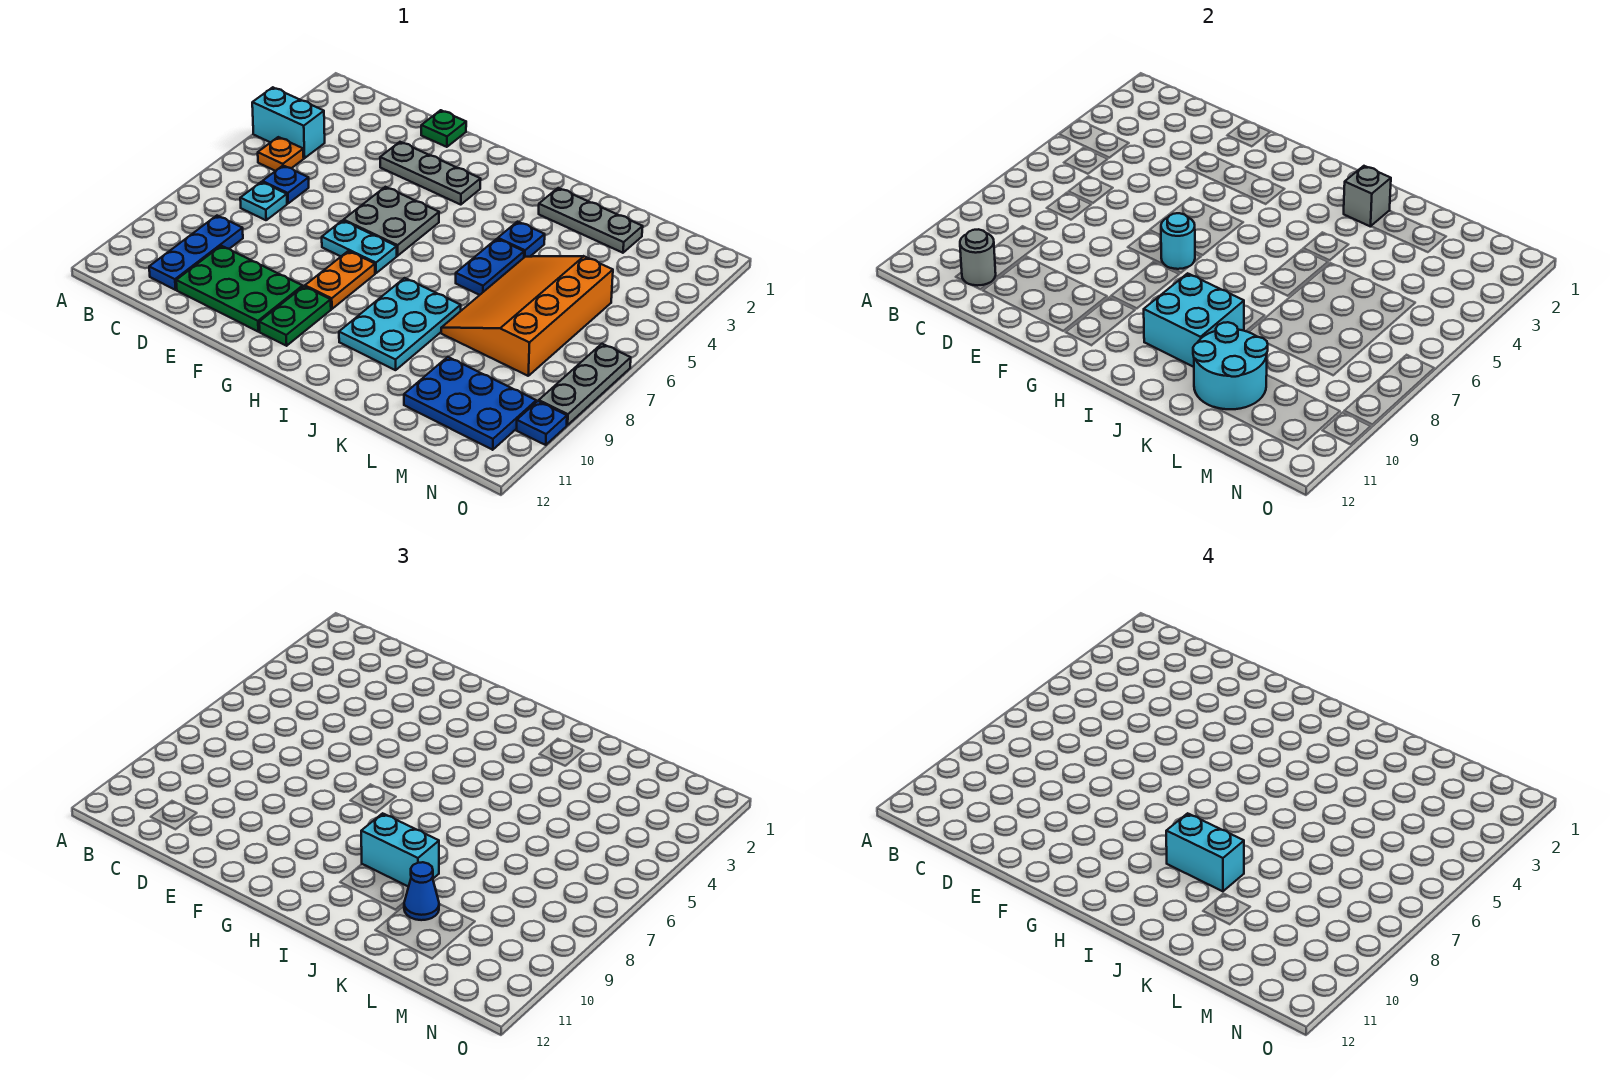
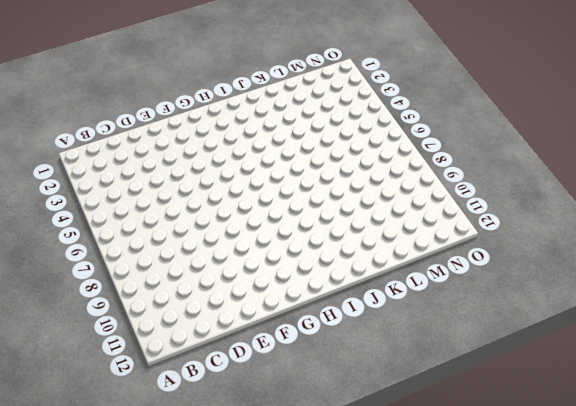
none -> cyan 1x2 brick [252,87,325,158]
none -> orange 1x1 plate [258,137,304,171]
none -> blue 1x1 plate [262,166,309,203]

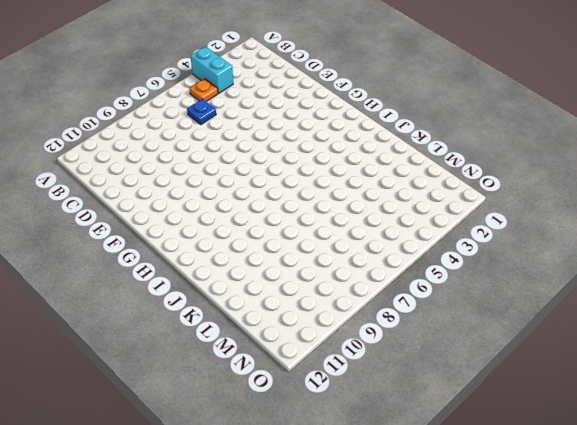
none -> cyan 1x1 plate [240,182,287,220]
none -> blue 1x3 plate [149,216,243,290]
none -> green 2x3 plate [176,246,303,331]

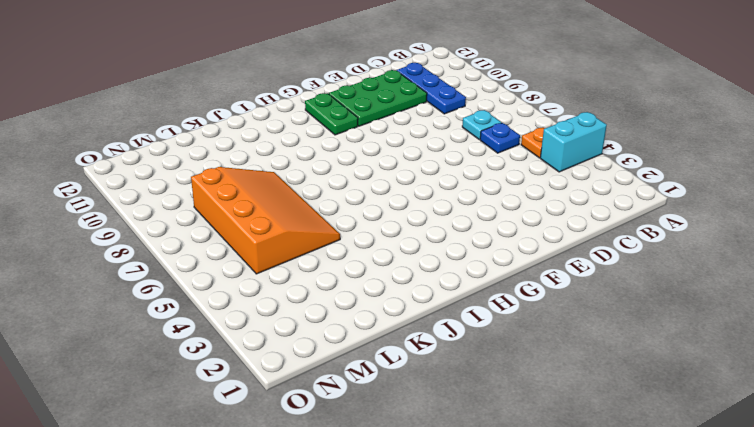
none -> green 1x1 plate [421,110,466,147]
none -> grey 1x3 plate [380,142,481,205]
none -> grey 2x2 plate [344,187,439,256]

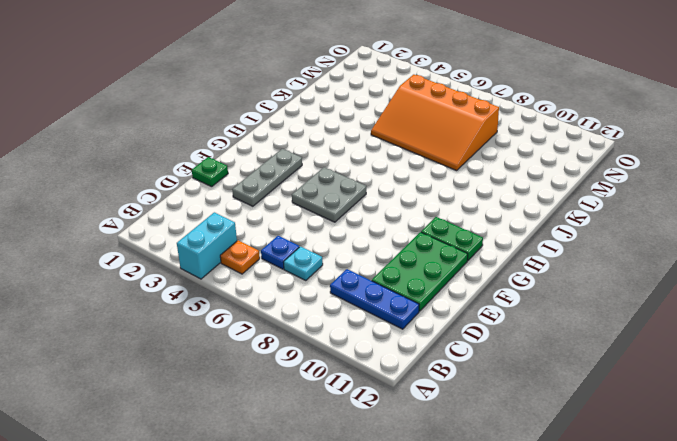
none -> cyan 1x2 plate [322,220,397,273]
none -> orange 1x2 plate [305,251,375,309]
none -> cyan 2x3 plate [339,278,461,370]

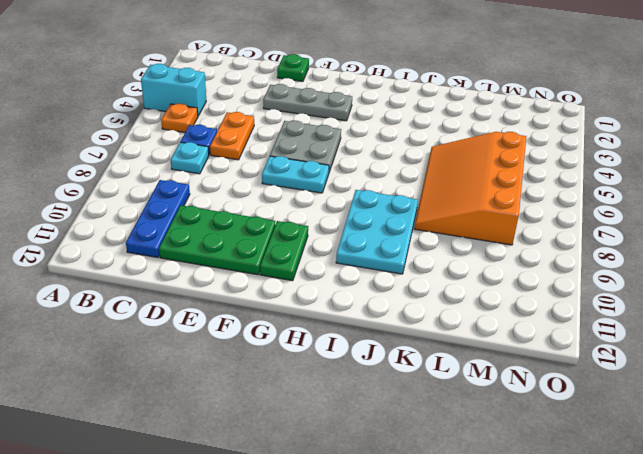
orange 1x2 plate [210,112,254,160] -> orange 1x2 plate moved to [305,251,375,309]
none -> grey 1x3 plate [539,188,643,253]
none -> blue 1x1 plate [498,222,545,257]
none -> blue 1x2 plate [456,239,524,295]

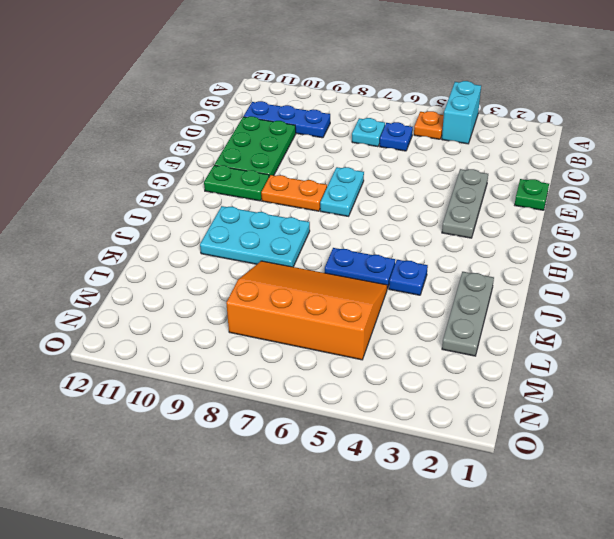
none -> grey 2x2 plate [344,187,439,256]
none -> blue 2x3 plate [404,357,536,450]
none -> grey 1x3 plate [539,344,631,425]

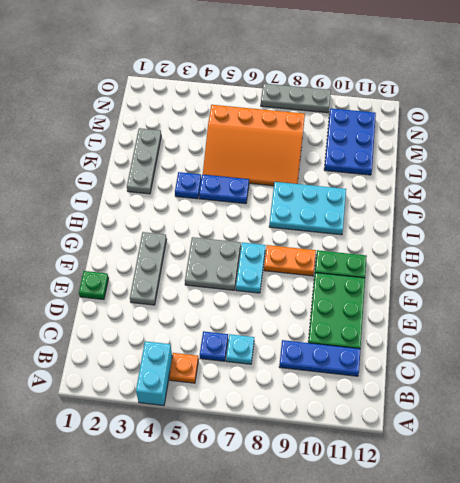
none -> blue 1x1 plate [517,401,567,445]
none -> grey 1x1 round brick [960,229,996,285]
none -> cyan 1x1 round brick [1161,213,1195,269]

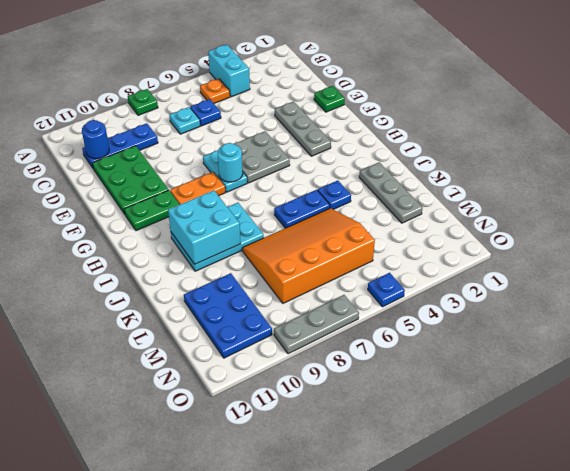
green 1x1 plate [128,89,158,115] -> none
blue 1x1 round brick [82,120,109,159] -> grey 1x1 round brick [960,229,996,285]
blue 1x1 plate [368,273,405,307] -> blue 1x1 plate moved to [517,401,567,445]
none -> grey 1x1 brick [1344,166,1391,227]
none -> cyan 2x2 round brick [1193,322,1268,409]
none -> cyan 1x2 brick [361,813,439,887]

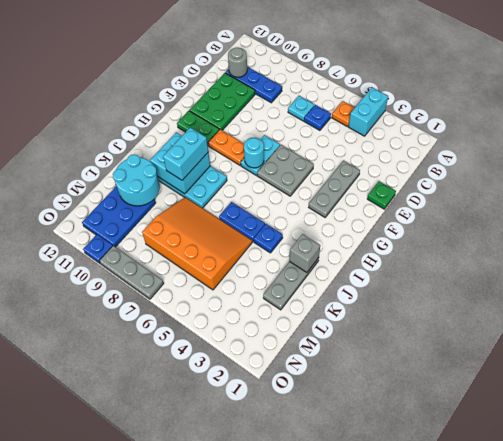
none -> blue 1x1 cone [404,862,439,920]
none -> cyan 1x2 brick [1166,813,1244,891]

